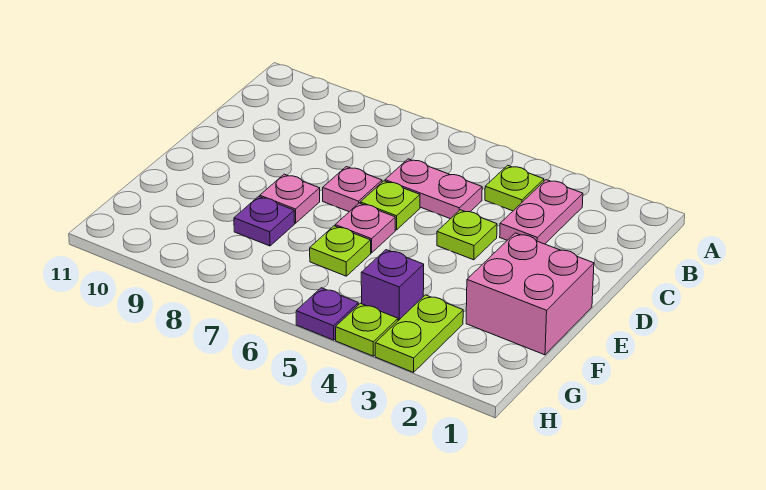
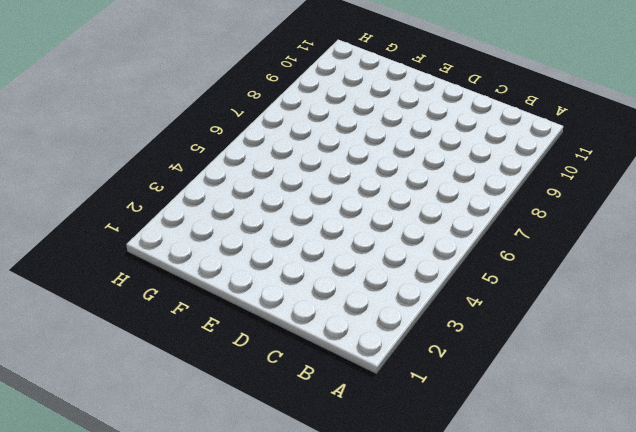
none -> pink 1x2 plate [500,180,583,244]
none -> lime 1x1 plate [485,165,544,211]
none -> pink 1x2 plate [385,159,482,219]

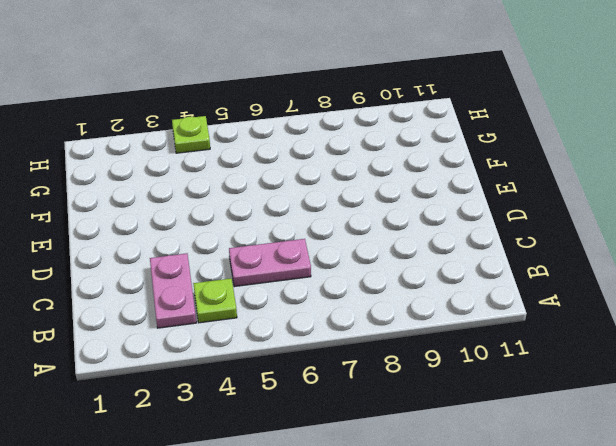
none -> lime 1x1 plate [437,210,497,260]
none -> lime 1x1 plate [360,181,420,230]
none -> pink 1x1 plate [323,167,382,212]

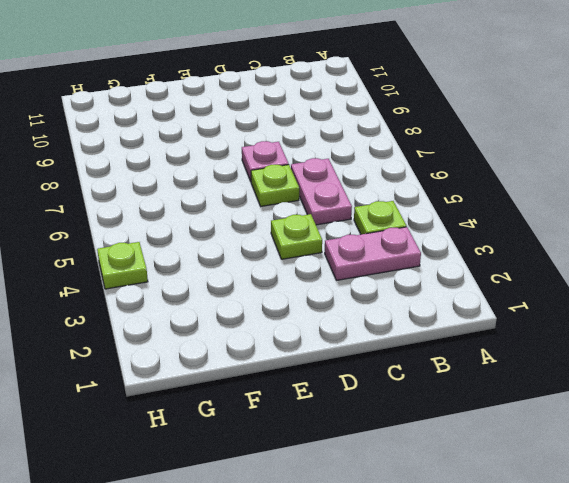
none -> pink 2x2 brick [466,233,594,355]
none -> pink 1x1 plate [335,203,395,253]
none -> pink 1x1 plate [260,174,320,223]

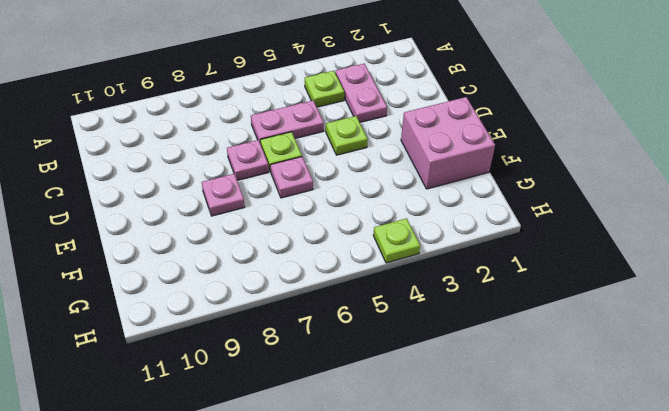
none -> lime 1x1 plate [310,226,371,276]
none -> purple 1x1 plate [234,196,295,246]
none -> lime 1x2 plate [375,295,463,372]

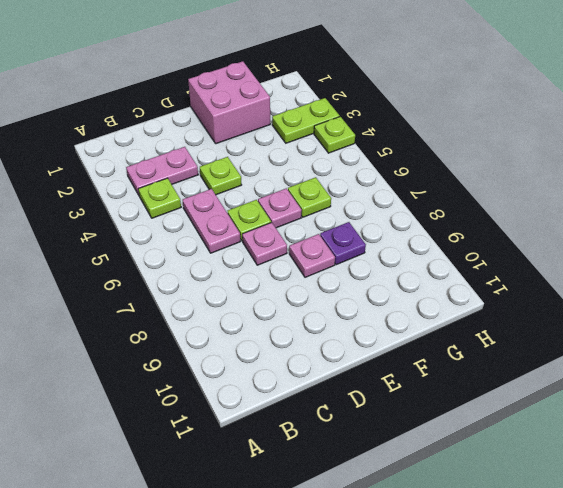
none -> purple 1x1 brick [361,250,424,321]
none -> purple 1x1 plate [296,288,358,340]

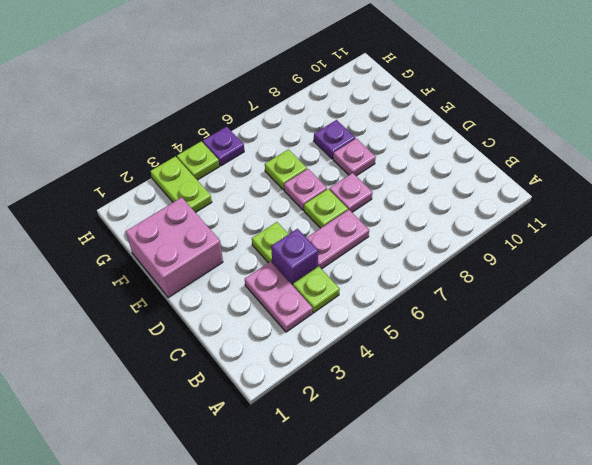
purple 1x1 brick [271,229,318,285] -> purple 1x1 brick moved to [361,250,424,321]

